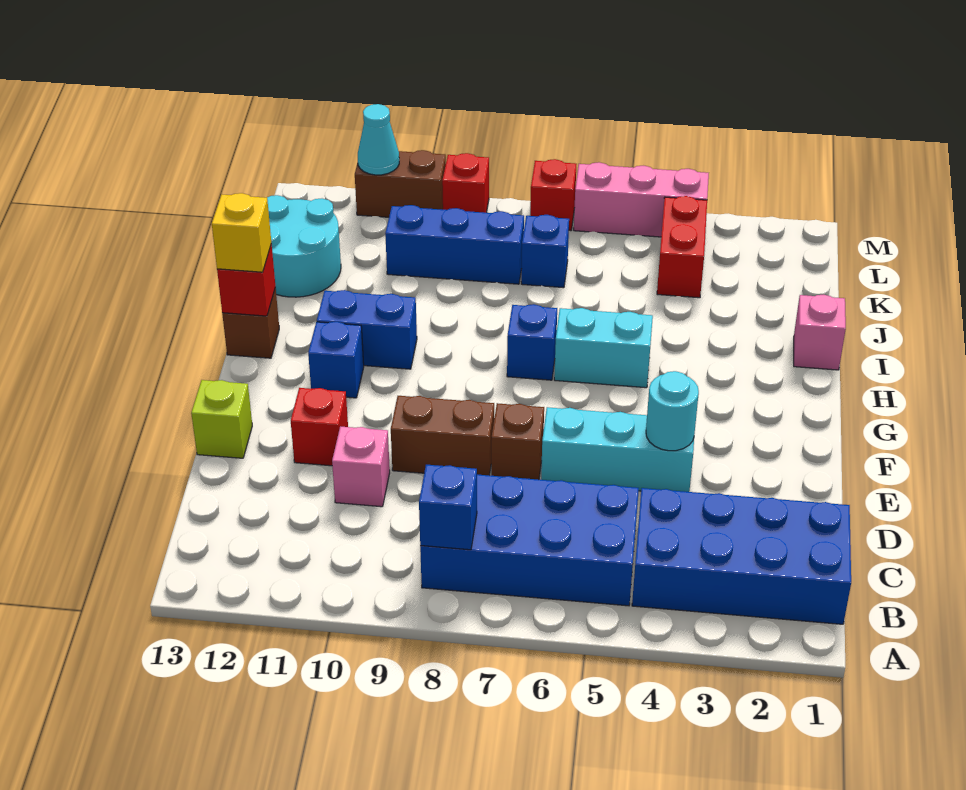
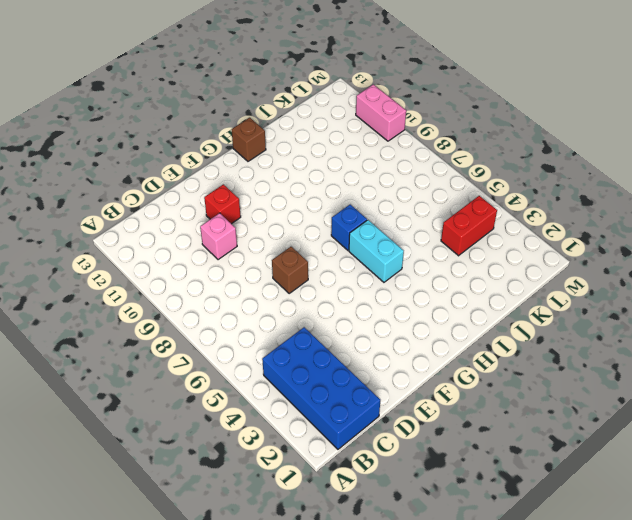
pink 1x2 brick [356,84,406,141] -> brown 1x2 brick [355,150,446,217]
none -> blue 2x4 brick [420,475,639,606]
none -> cyan 1x3 brick [541,407,694,492]
none -> brown 1x2 brick [391,396,494,475]

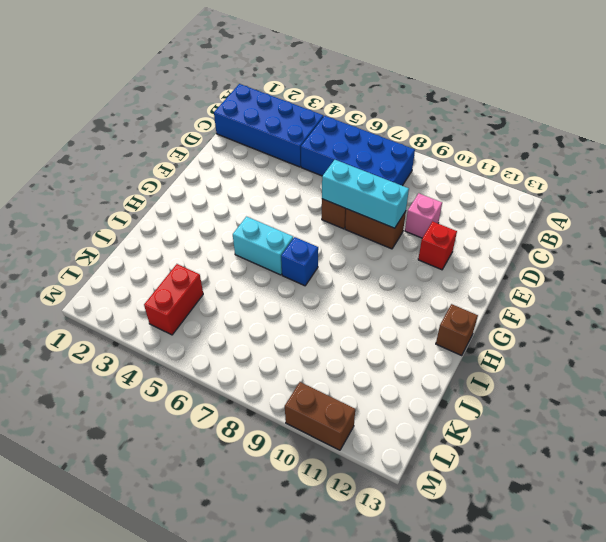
cyan 1x3 brick [322,160,409,228] -> cyan 1x3 brick moved to [541,407,694,492]
none -> lime 1x1 brick [191,380,252,458]
none -> blue 1x1 brick [308,322,364,398]
none -> blue 1x2 brick [317,290,417,369]

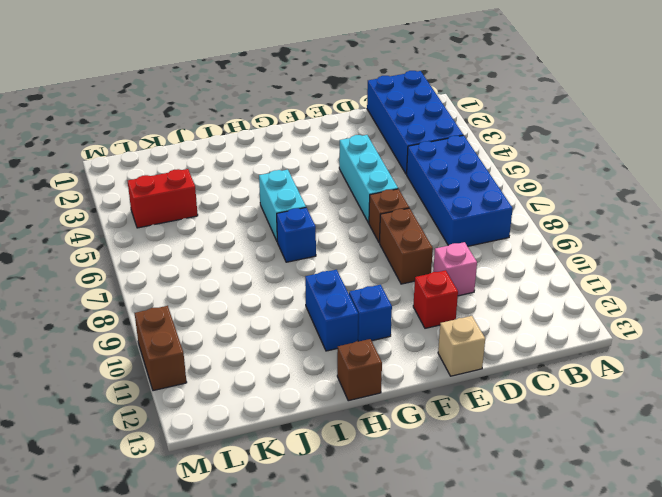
tan 1x1 brick [438,316,485,376] -> lime 1x1 brick [191,380,252,458]
none -> pink 1x1 brick [794,295,846,370]
none -> cyan 2x2 round brick [267,195,341,297]
none -> blue 1x1 brick [521,215,569,288]

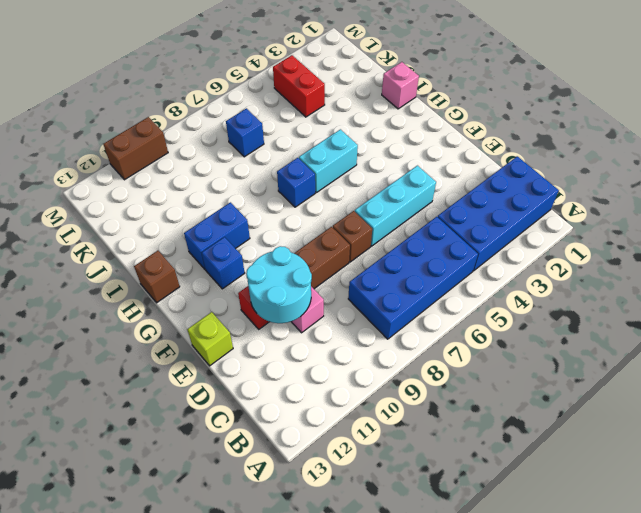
cyan 2x2 round brick [246,246,312,323] -> cyan 2x2 round brick moved to [267,195,341,297]
none -> blue 1x3 brick [385,205,524,284]
none -> pink 1x3 brick [574,162,709,237]
none -> red 1x1 brick [530,159,576,231]

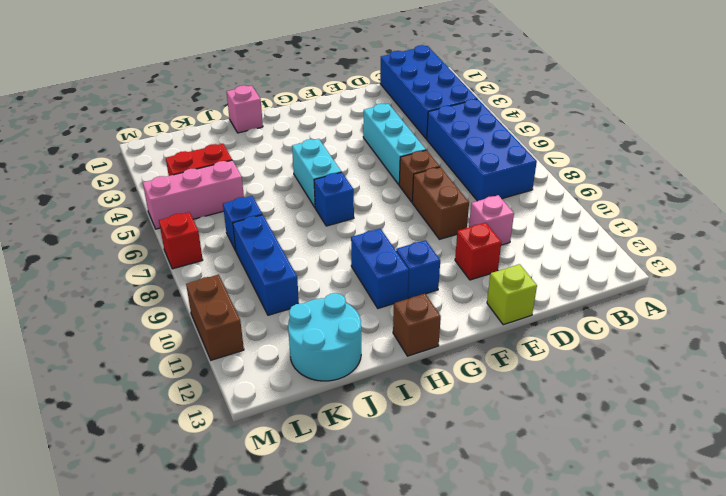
pink 1x3 brick [143,160,244,229] -> pink 1x3 brick turned to [574,162,709,237]
none -> red 1x1 brick [442,153,489,213]
none -> blue 1x1 brick [419,465,477,550]
none -> cyan 1x1 round brick [646,371,699,451]

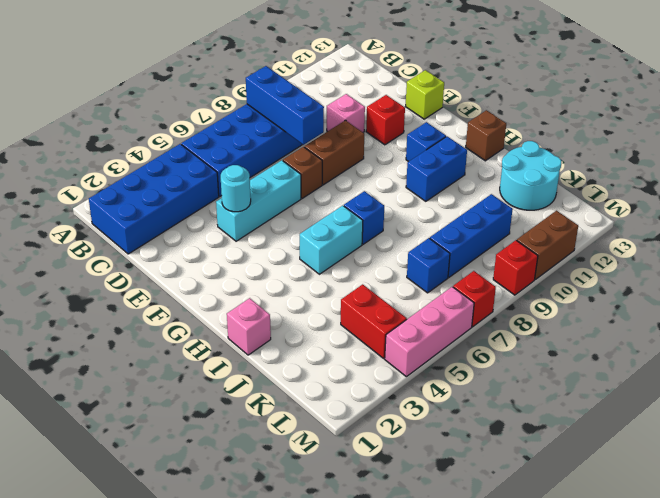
blue 1x3 brick [246,66,324,145] -> blue 1x1 brick [419,465,477,550]
none -> red 1x1 brick [217,244,275,316]
none -> cyan 1x1 cone [358,104,399,175]
none -> yellow 1x1 brick [212,193,271,272]

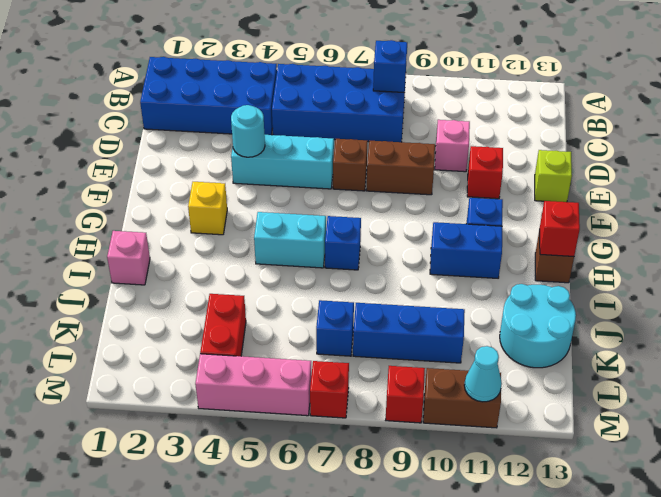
yellow 1x1 brick [188,182,227,235] -> yellow 1x1 brick moved to [212,193,271,272]

